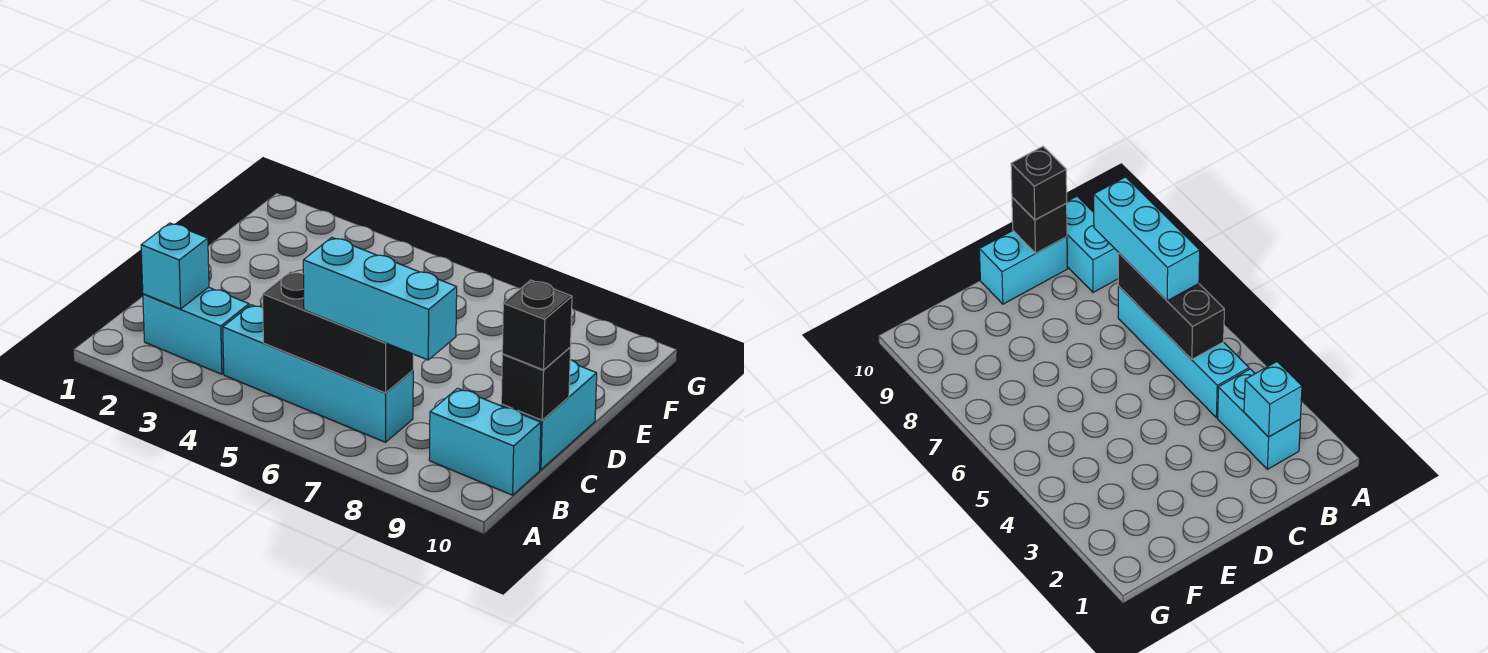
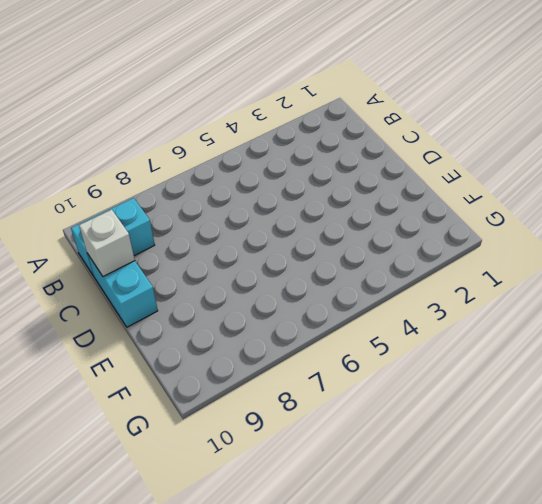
white 1x1 brick [79,210,135,276] -> black 1x1 brick [501,347,571,420]
none -> cyan 1x2 brick [143,287,249,374]
none -> cyan 1x4 brick [223,305,413,442]

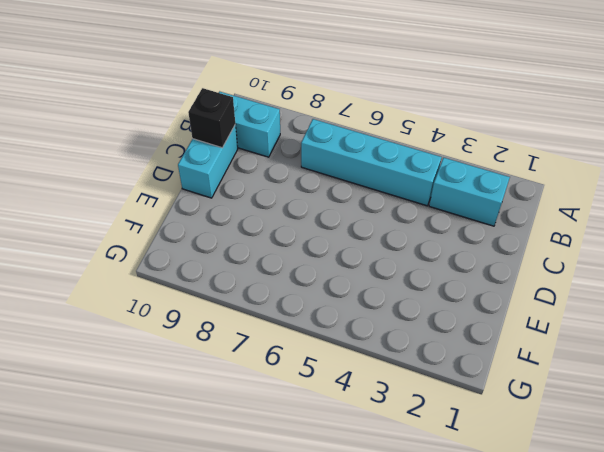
none -> cyan 1x1 brick [141,223,209,309]
none -> black 1x3 brick [263,272,413,393]

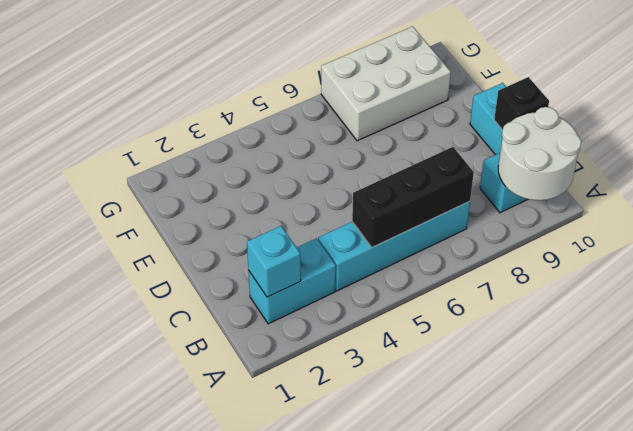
white 2x2 round brick [498,107,581,200] -> none
white 2x3 brick [321,26,451,141] -> none
none -> cyan 1x3 brick [303,238,457,360]
none -> black 1x1 brick [502,280,572,370]

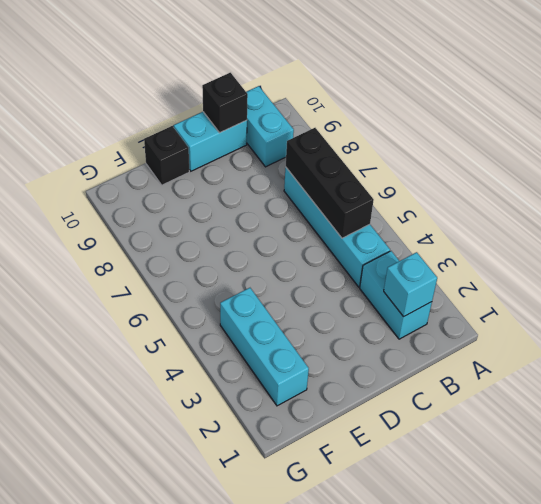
black 1x1 brick [144,126,189,185] -> black 1x1 brick moved to [502,280,572,370]
cyan 1x3 brick [220,288,309,406] -> cyan 1x3 brick moved to [303,238,457,360]

